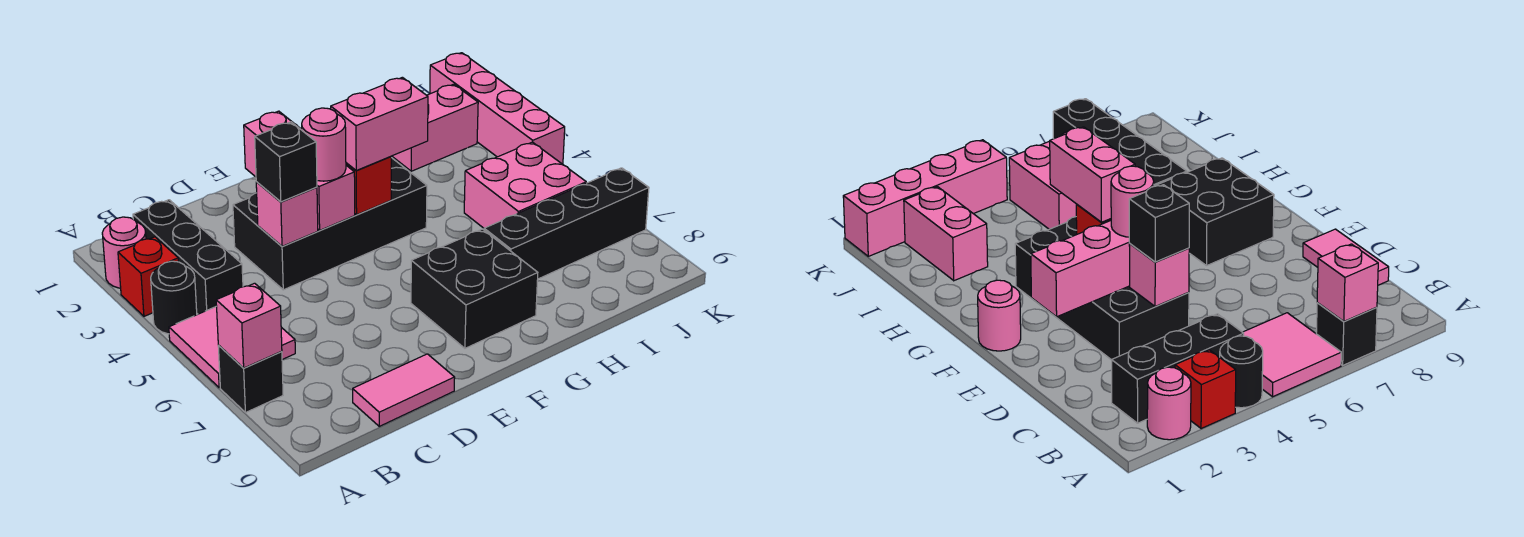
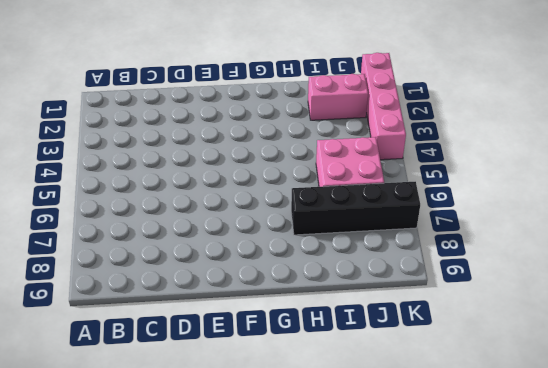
none -> pink 1x1 round brick [102,217,146,288]
none -> red 1x1 brick [118,237,179,316]
none -> black 1x1 round brick [151,261,197,334]

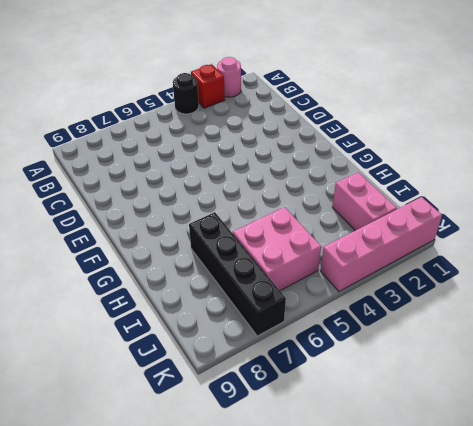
none -> pink 2x2 tile [169,306,295,388]
none -> black 1x1 brick [218,346,283,413]
none -> black 1x3 brick [133,200,243,314]

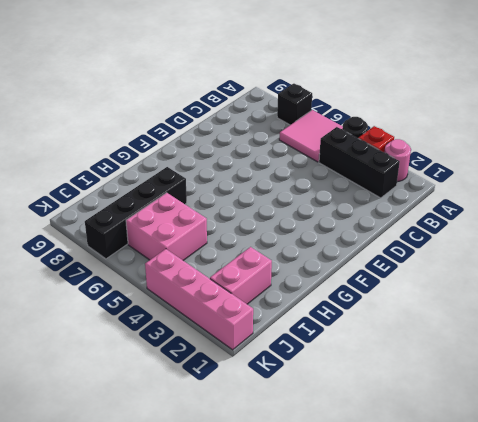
none -> pink 1x2 tile [353,354,455,426]
none -> black 2x4 brick [233,158,427,290]
none -> pink 1x1 round brick [978,280,1021,351]

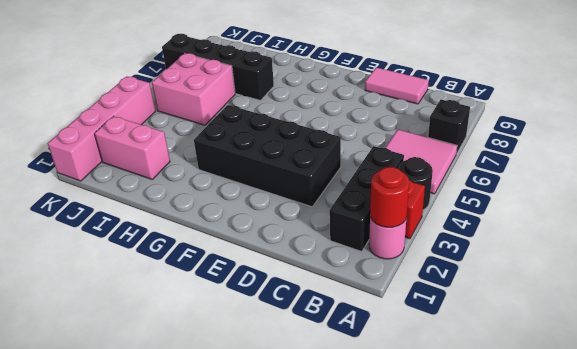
red 1x1 round brick [370,167,409,227] -> none
none -> pink 1x1 round brick [978,280,1021,351]
none -> black 2x2 brick [411,229,538,348]
none -> pink 1x1 brick [216,283,282,368]

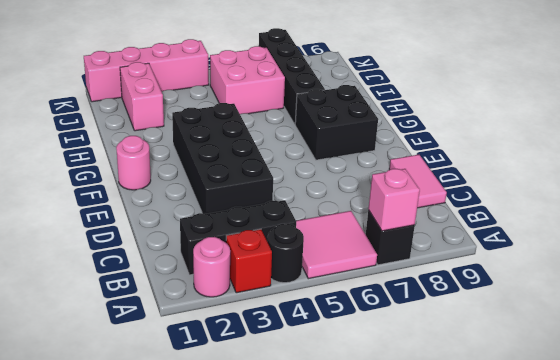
none -> pink 1x1 brick [256,182,318,247]
none -> pink 1x3 brick [244,111,355,230]
none -> red 1x1 brick [346,156,391,215]

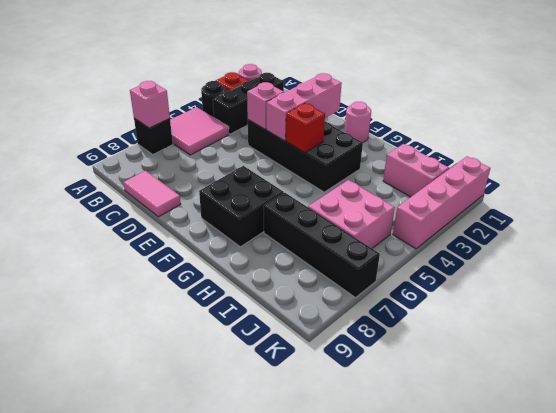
none -> black 1x1 brick [255,122,317,202]
none -> pink 1x1 round brick [302,108,346,181]
none -> pink 1x2 brick [331,77,428,170]

